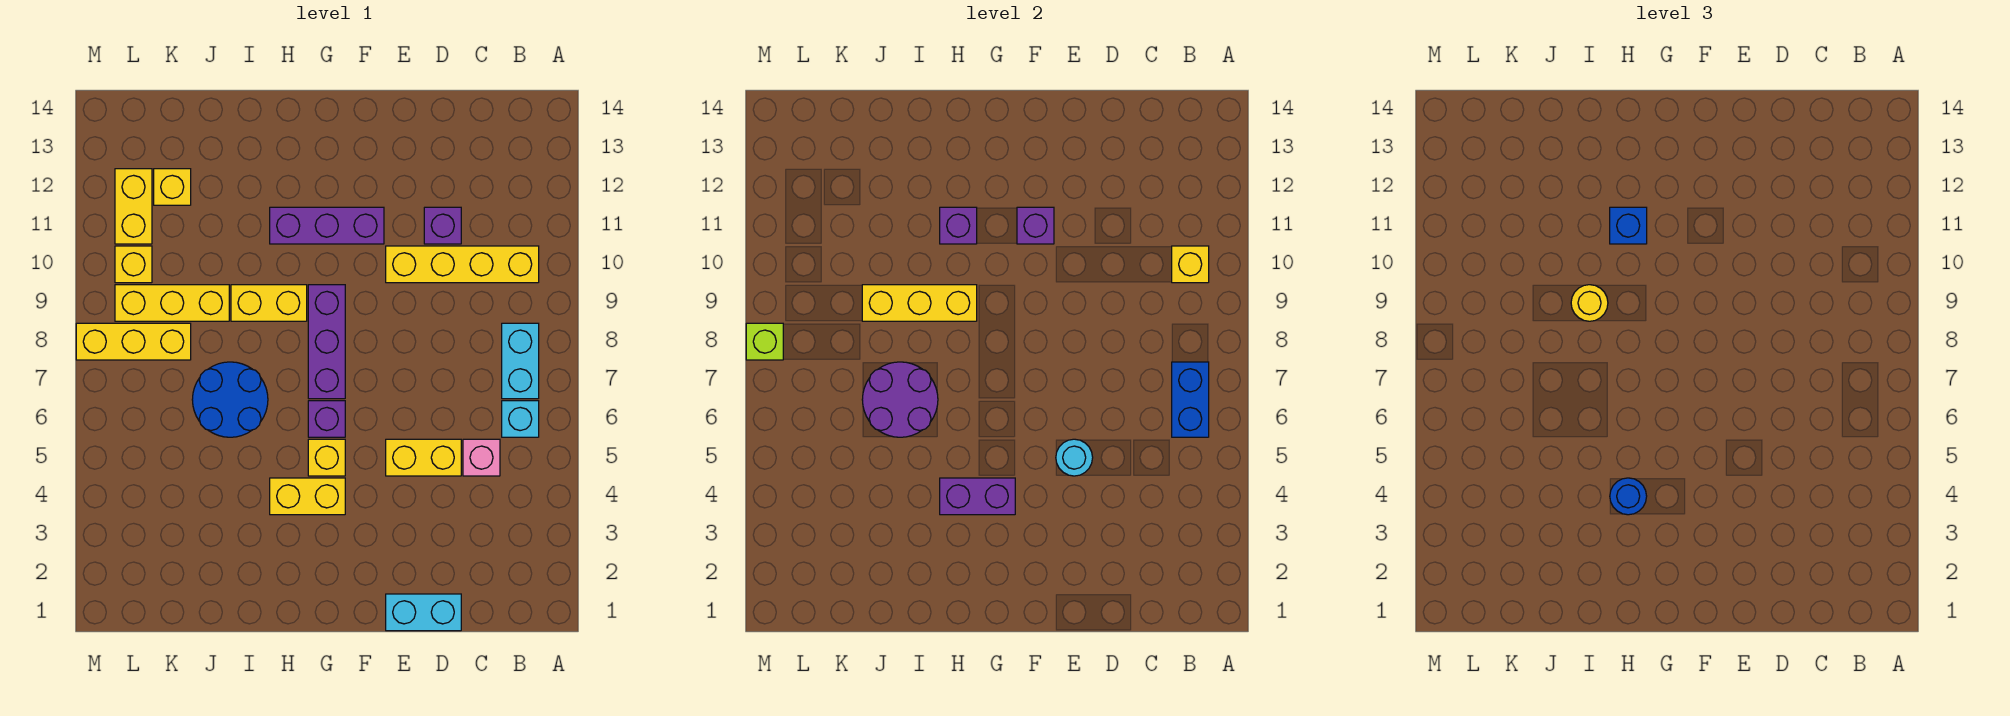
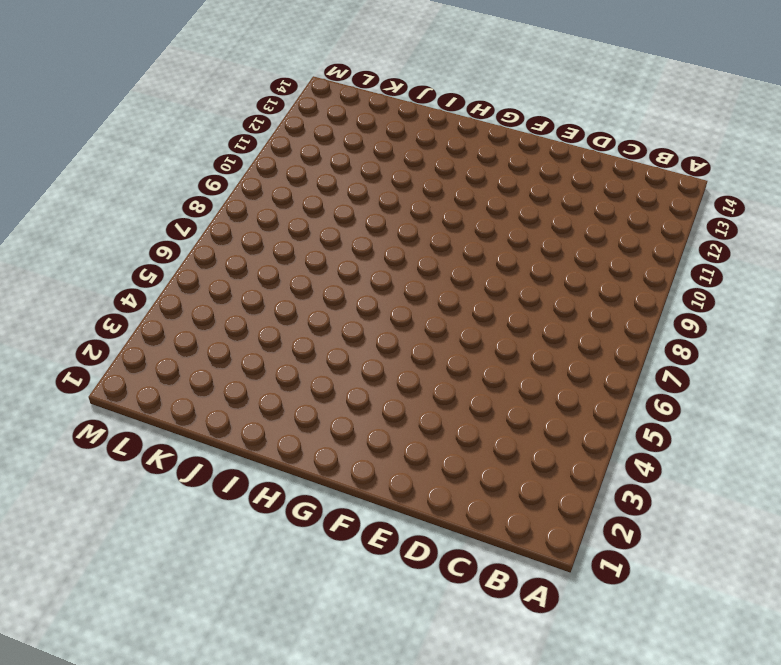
none -> cyan 1x1 brick [502,401,539,437]
none -> cyan 1x2 brick [502,323,539,399]
none -> yellow 1x4 brick [386,246,539,283]
none -> pink 1x1 brick [463,439,500,476]

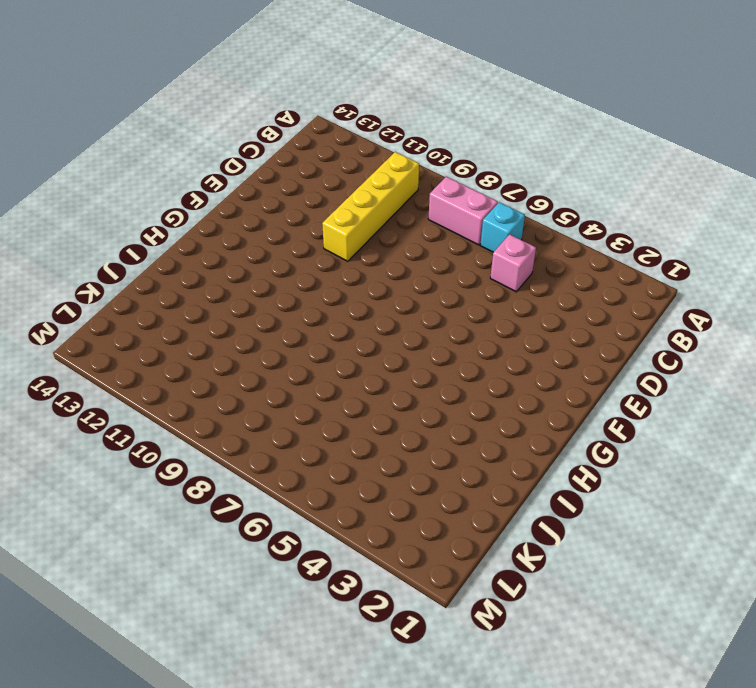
pink 1x2 brick [428,177,498,245] -> cyan 1x2 brick [502,323,539,399]
none -> cyan 1x2 brick [386,594,461,631]
none -> yellow 1x2 brick [386,439,461,476]
none -> purple 1x1 brick [424,207,461,244]
none -> purple 1x3 brick [270,207,384,244]

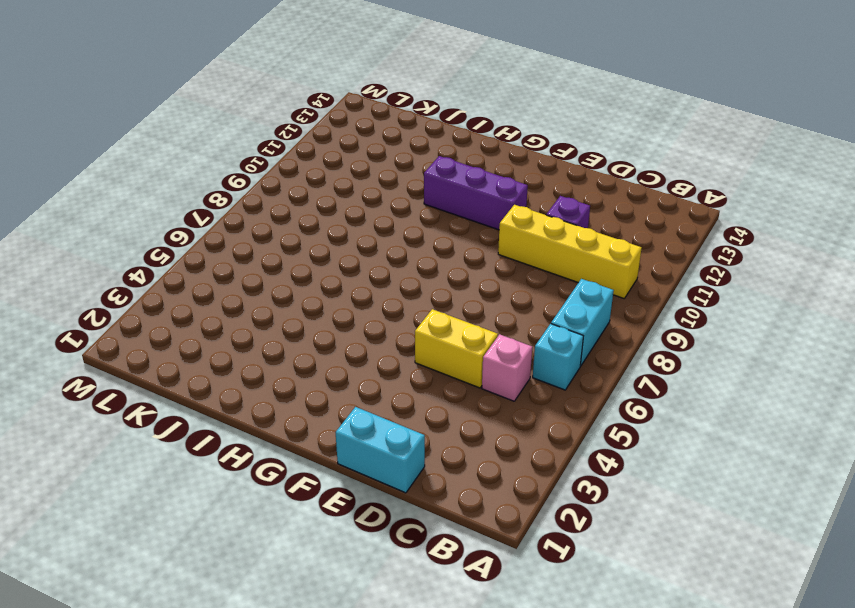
none -> yellow 1x2 brick [270,478,345,515]
none -> yellow 1x1 brick [308,439,345,476]
none -> purple 1x1 brick [308,401,345,437]
none -> purple 1x3 brick [308,285,345,399]

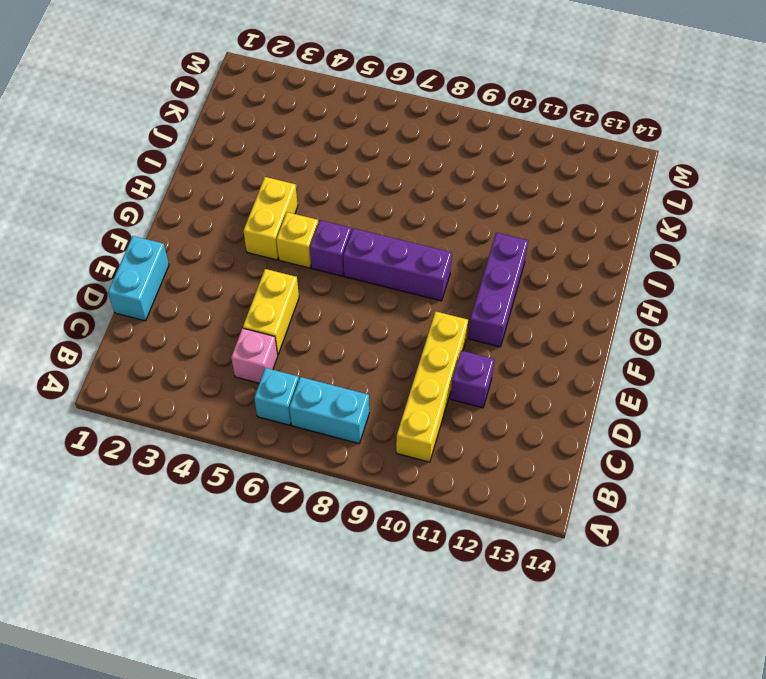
none -> yellow 1x2 brick [231,285,307,321]
none -> blue 2x2 round brick [192,362,268,437]
none -> yellow 1x3 brick [115,285,229,321]
none -> yellow 1x3 brick [76,323,191,360]

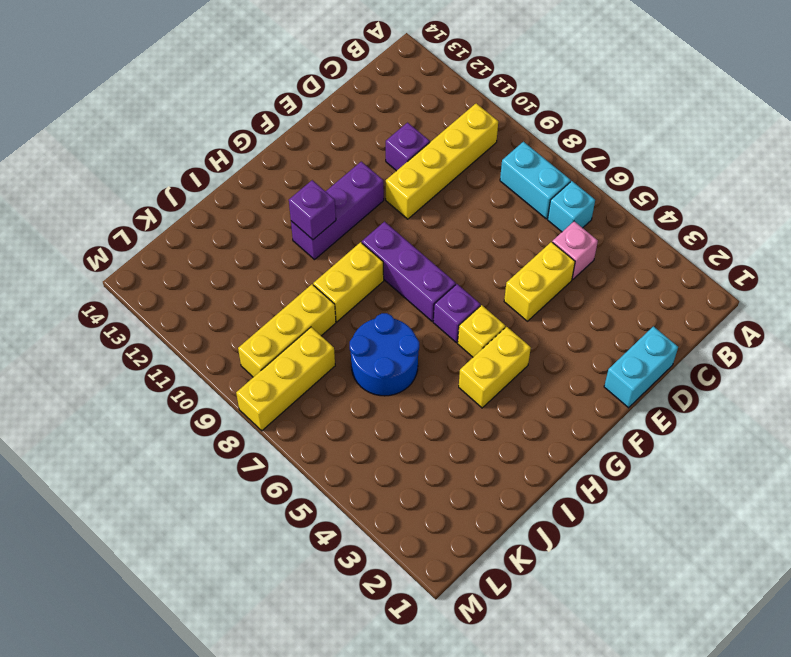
none -> yellow 1x1 brick [154,169,191,205]
none -> yellow 1x1 brick [115,246,152,283]
none -> yellow 1x2 brick [115,169,152,244]
none -> blue 1x2 brick [1172,362,1209,437]

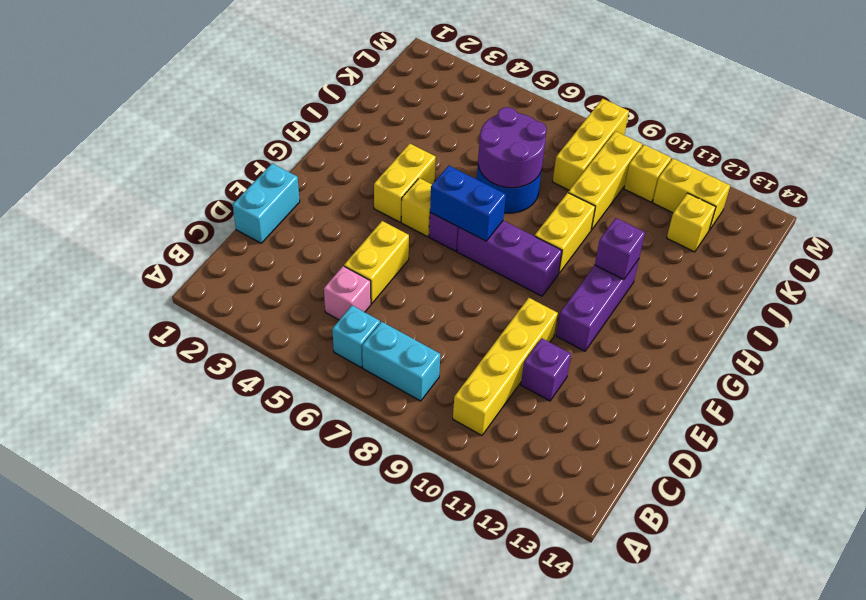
blue 1x2 brick [430,166,506,241] -> blue 1x2 brick moved to [1172,362,1209,437]
none -> yellow 1x1 brick [1172,246,1209,283]
none -> cyan 1x1 round brick [1056,439,1093,476]
none -> purple 1x1 brick [1017,207,1054,244]
none -> purple 1x2 brick [940,478,1015,515]

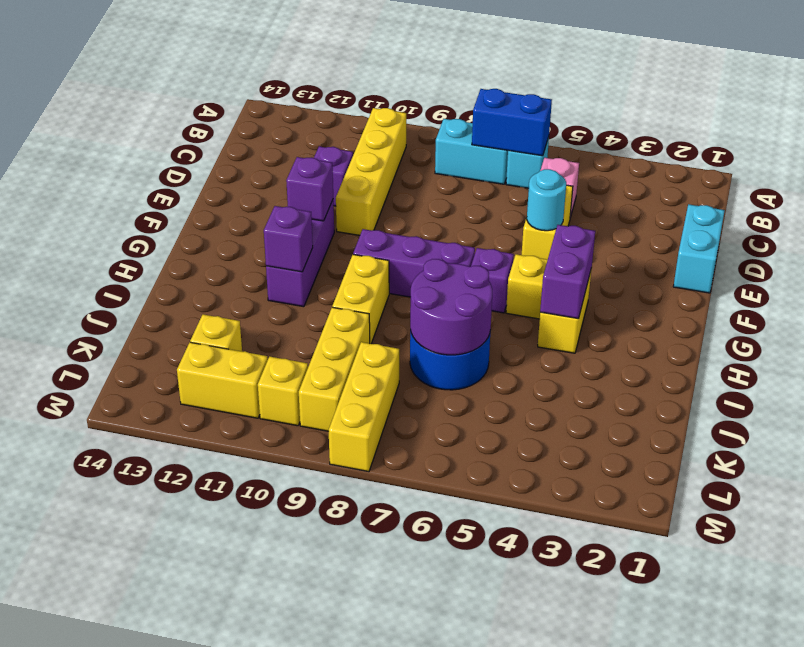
none -> yellow 1x1 brick [1172,246,1209,283]
none -> yellow 1x3 brick [862,285,977,321]
none -> lime 1x1 brick [746,323,783,360]
none -> blue 1x1 round brick [1610,478,1647,515]

